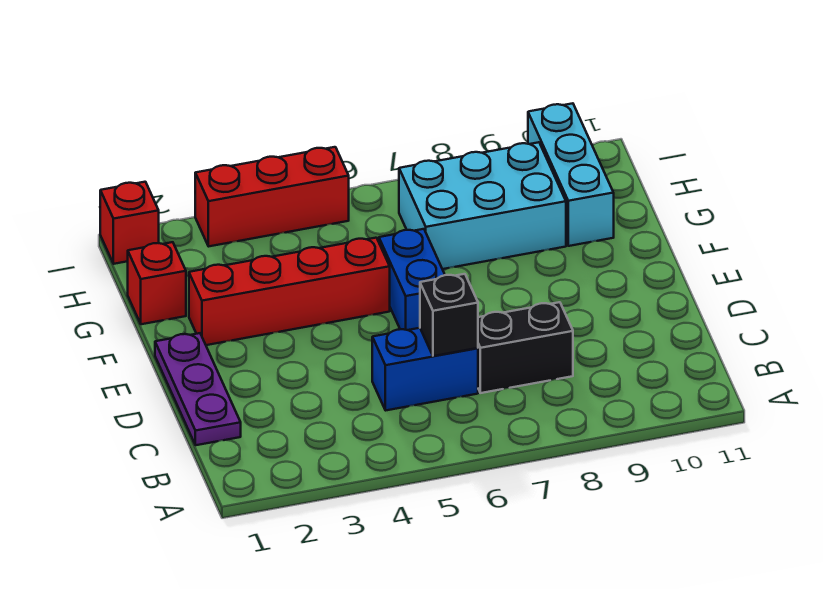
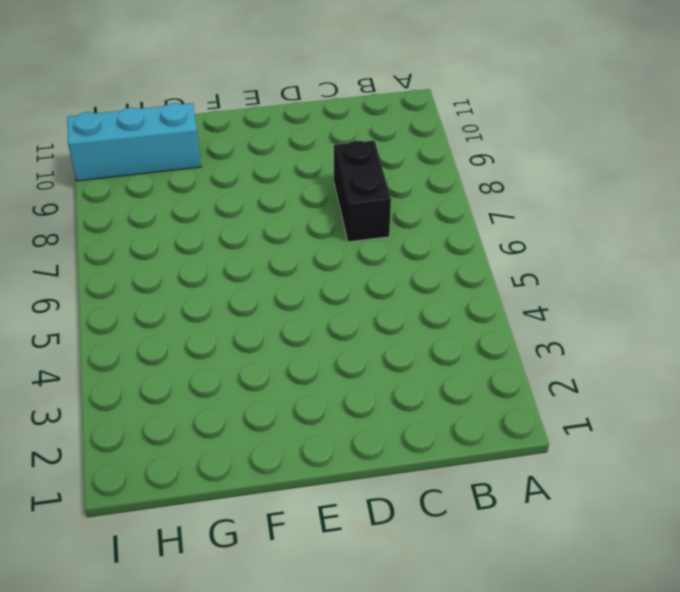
none -> purple 1x3 plate [155,333,241,445]
none -> blue 1x2 brick [372,328,478,410]

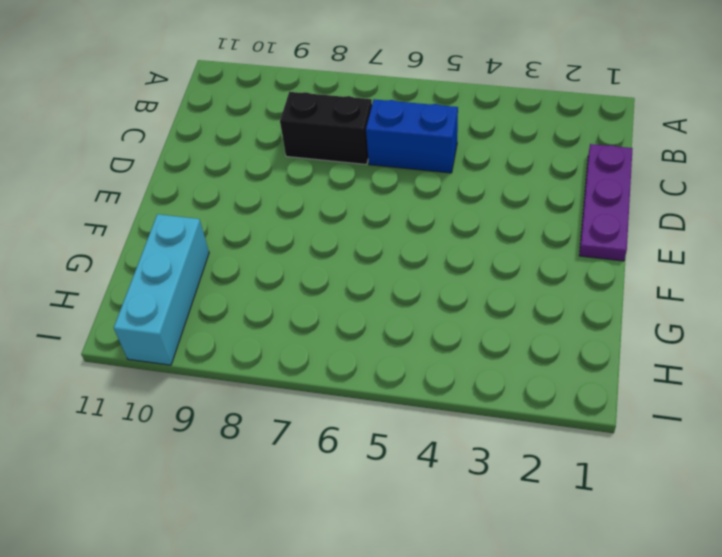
none -> blue 1x2 brick [379,229,445,330]
none -> red 1x4 brick [189,238,390,345]

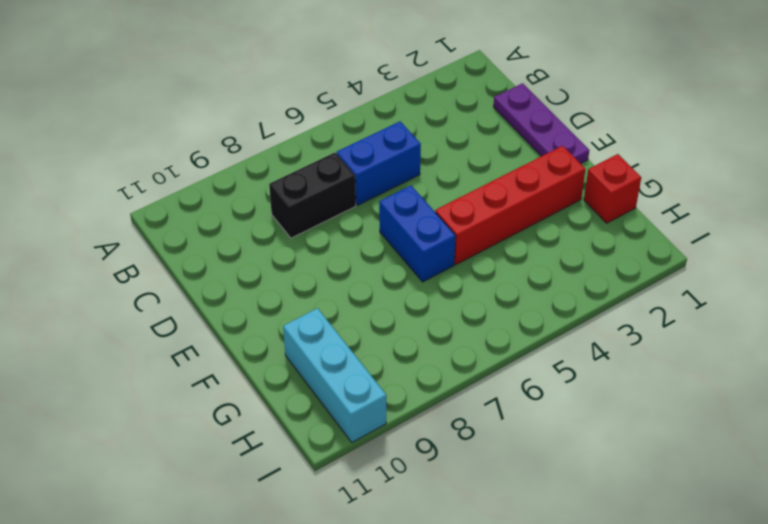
none -> cyan 2x3 brick [399,142,566,269]
none -> red 1x1 brick [100,182,159,264]

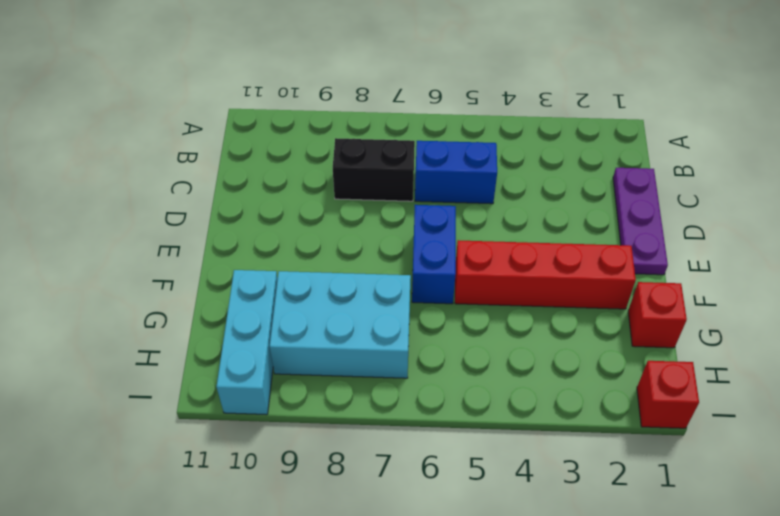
none -> red 1x3 brick [195,147,349,246]
none -> black 1x1 brick [420,274,478,356]

